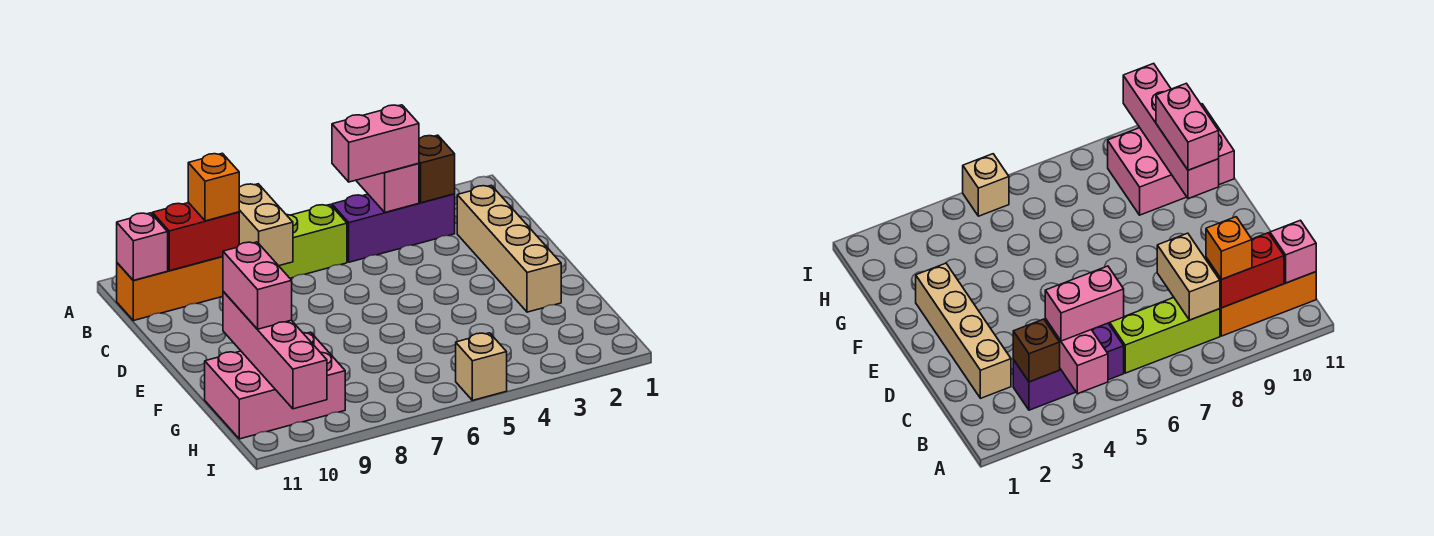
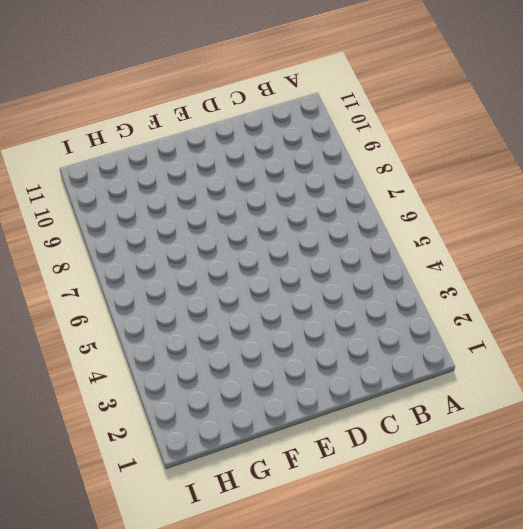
none -> purple 1x3 brick [332,194,455,262]
none -> lime 1x3 brick [279,205,347,278]
none -> orange 1x3 brick [117,256,223,321]

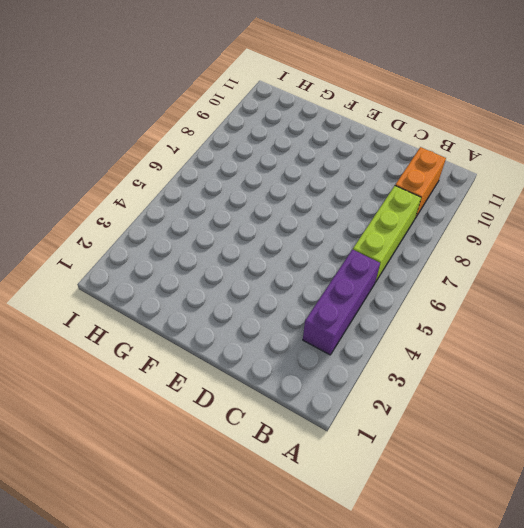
orange 1x2 brick [395,147,446,218] -> orange 1x3 brick [117,256,223,321]
none -> tan 1x4 brick [457,185,561,312]
none -> pink 2x3 brick [205,332,345,439]
none -> tan 1x1 brick [456,333,507,400]

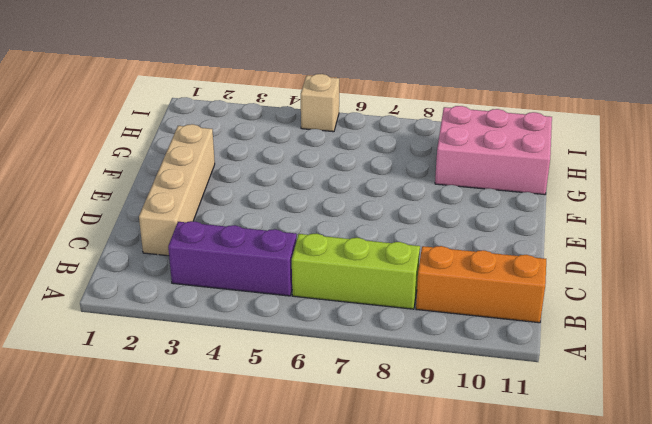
none -> pink 1x2 brick [356,163,419,213]
none -> brown 1x1 brick [419,135,455,203]
none -> tan 1x2 brick [239,184,293,266]

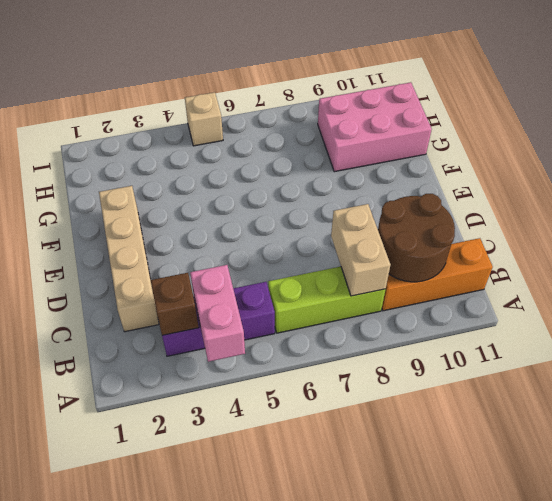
brown 2x2 round brick [378,194,455,282] -> red 1x2 brick [152,203,239,271]
none -> pink 1x1 brick [117,213,168,281]
none -> pink 1x4 brick [223,292,327,409]
none -> pink 1x2 brick [332,105,419,182]

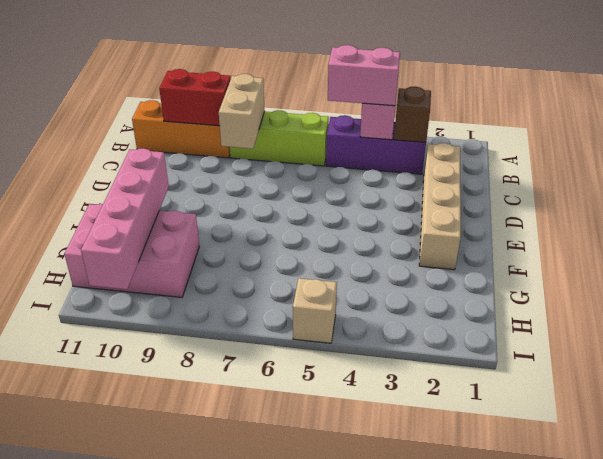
none -> pink 1x1 brick [117,213,168,281]
none -> orange 1x1 brick [188,153,239,221]
none -> pink 1x2 brick [223,242,292,329]

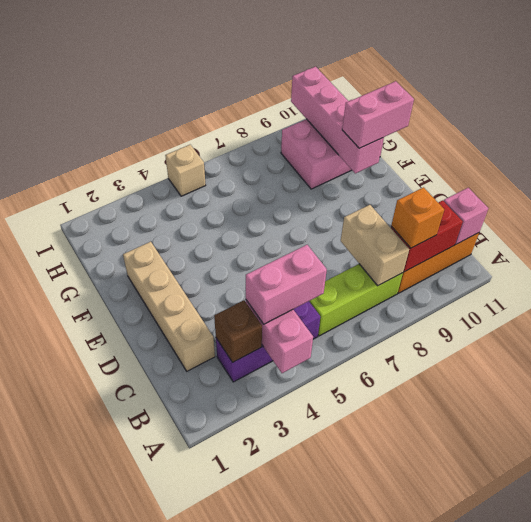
pink 1x2 brick [342,81,414,148] -> pink 1x2 brick turned to [223,242,292,329]

